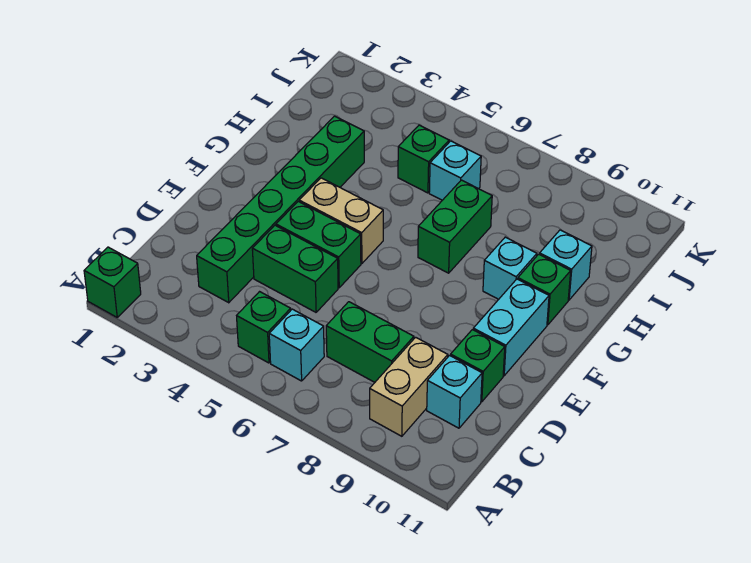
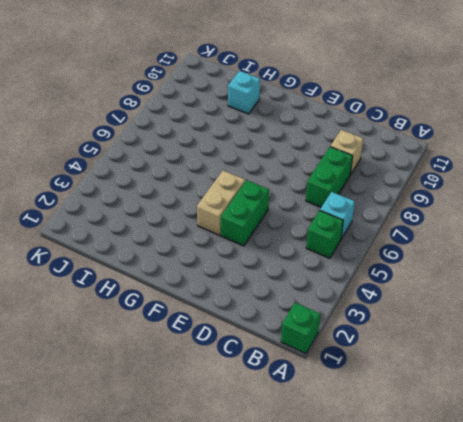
tan 1x1 brick [330,130,363,175] -> tan 1x2 brick [370,337,448,436]
none -> green 1x6 brick [197,116,364,303]
none -> cyan 1x1 brick [427,355,482,428]
none -> green 1x2 brick [252,225,338,312]

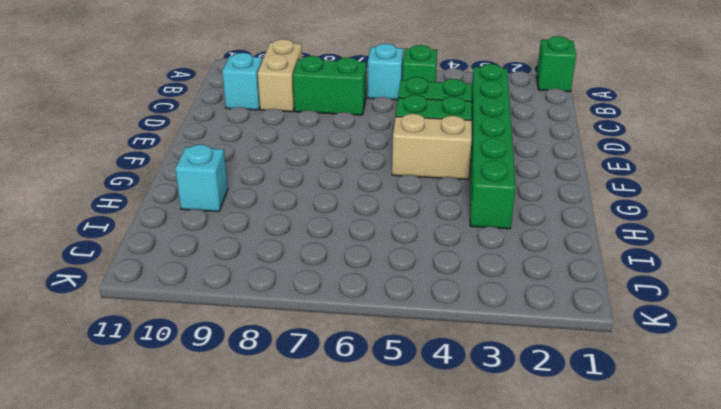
none -> green 1x1 brick [451,330,505,402]
none -> cyan 1x2 brick [473,279,549,376]
none -> green 1x2 brick [418,180,492,273]

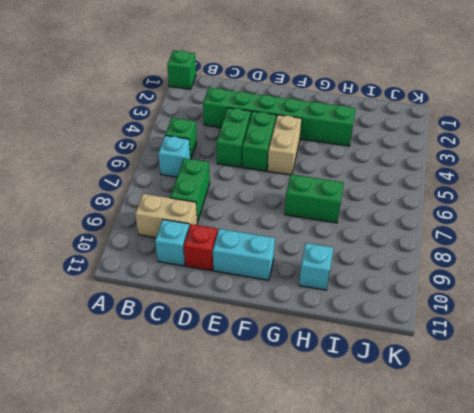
red 1x1 brick [184,224,218,271] -> green 1x1 brick [451,330,505,402]
none -> cyan 1x1 brick [483,237,537,299]
none -> green 1x1 brick [518,254,571,325]
none -> green 1x1 brick [398,125,449,193]

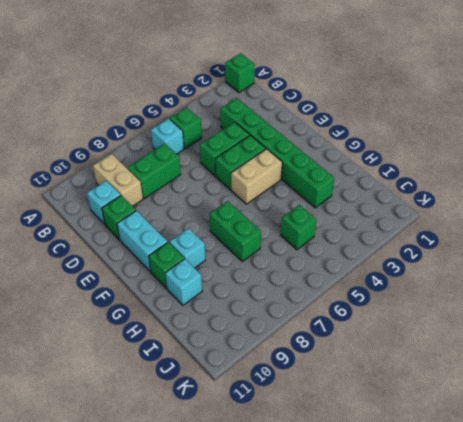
none -> cyan 1x1 brick [429,141,481,200]

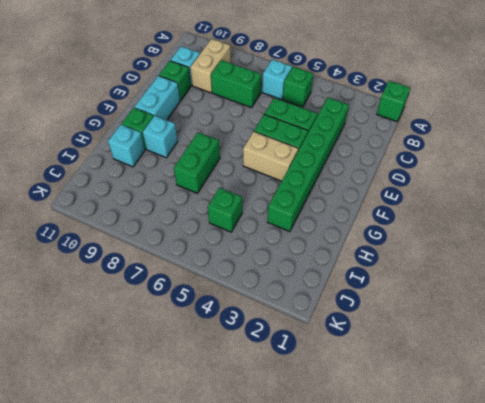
none -> cyan 1x1 brick [429,141,481,200]

